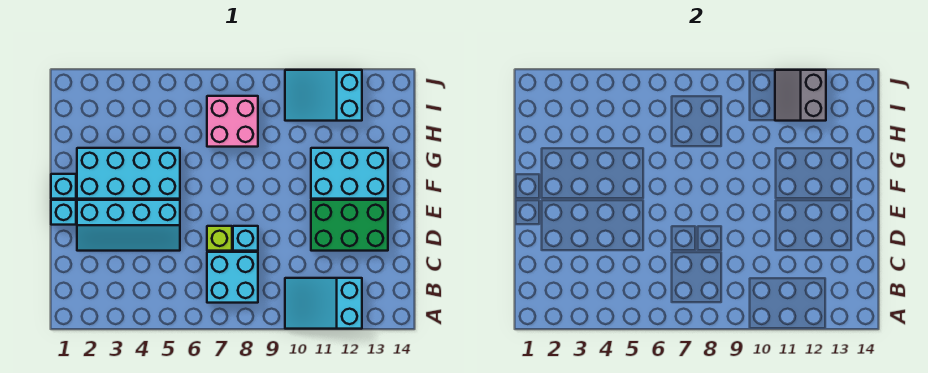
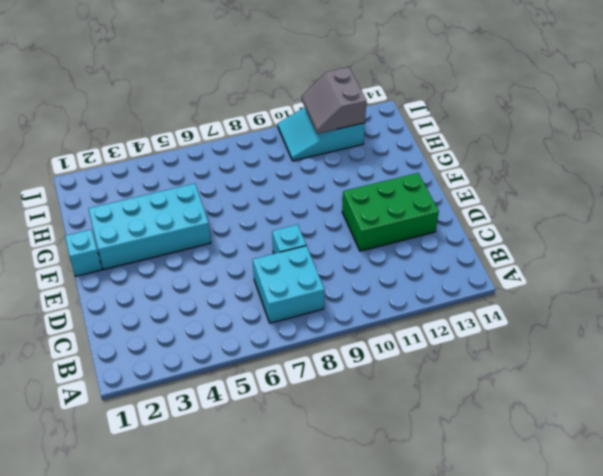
none -> cyan 2x3 slope [285,278,362,329]
none -> cyan 2x4 slope [77,200,180,251]
none -> lime 1x1 brick [207,226,232,251]

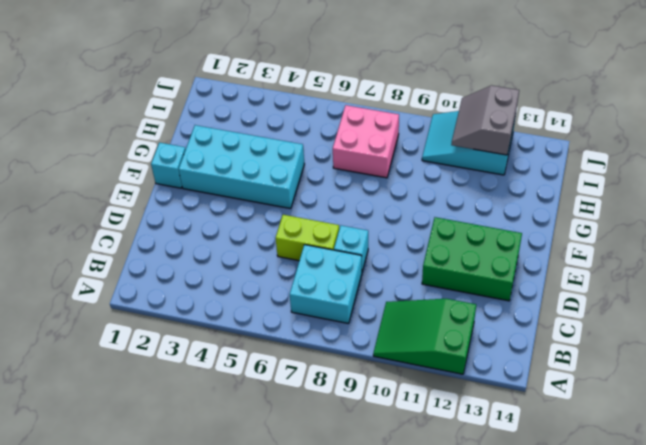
green 2x3 slope [373,299,476,374] -> cyan 2x3 slope [285,278,362,329]
lime 1x2 brick [276,215,339,261] -> lime 1x1 brick [207,226,232,251]
none -> cyan 2x4 slope [77,200,180,251]
none -> cyan 1x1 brick [51,200,76,225]
none -> cyan 2x3 brick [311,148,388,199]

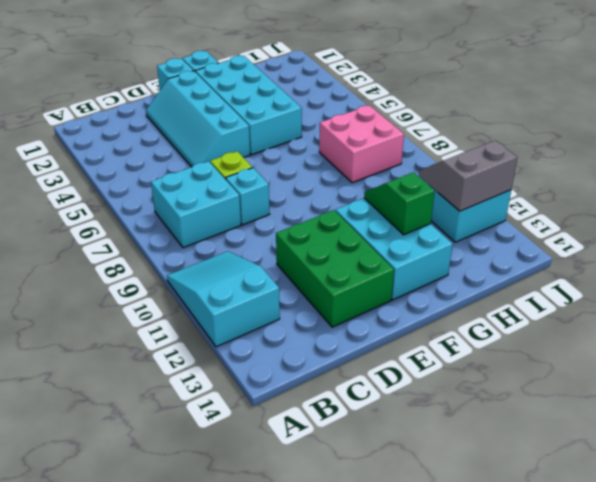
green 1x2 slope [364,172,435,235] -> none

